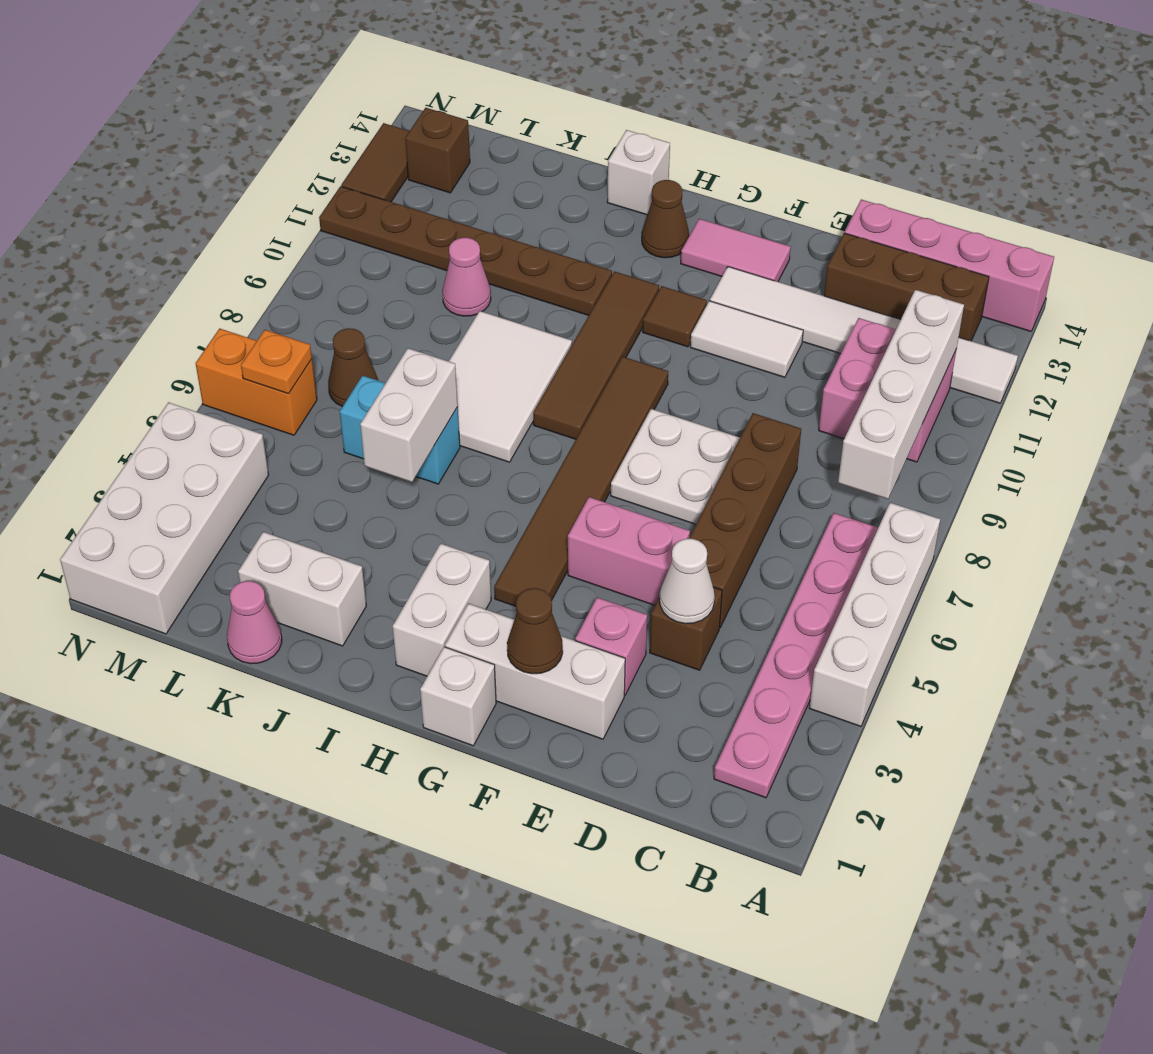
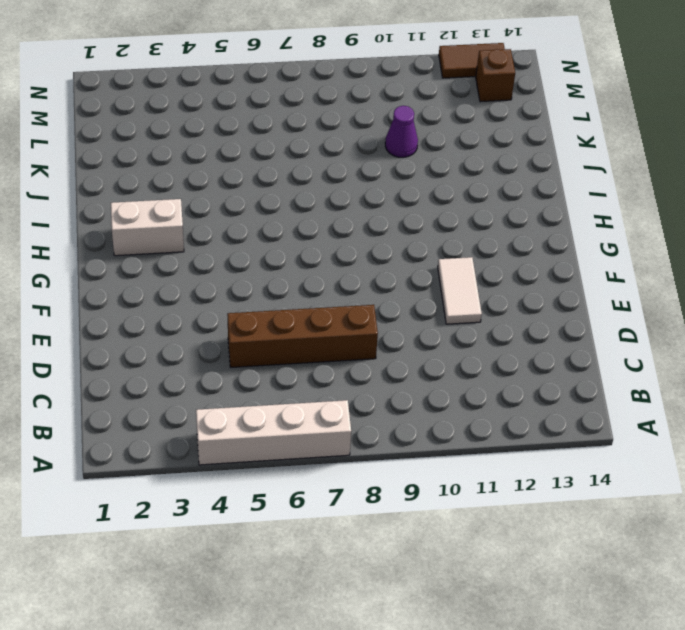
purple 1x1 cone [385,106,418,157] -> pink 1x1 cone [442,238,491,316]
none -> white 1x6 tile [710,267,1018,403]
none -> pink 1x4 brick [845,200,1054,331]
none -> pink 1x6 plate [714,513,878,798]
none -> pink 2x2 brick [819,318,956,462]

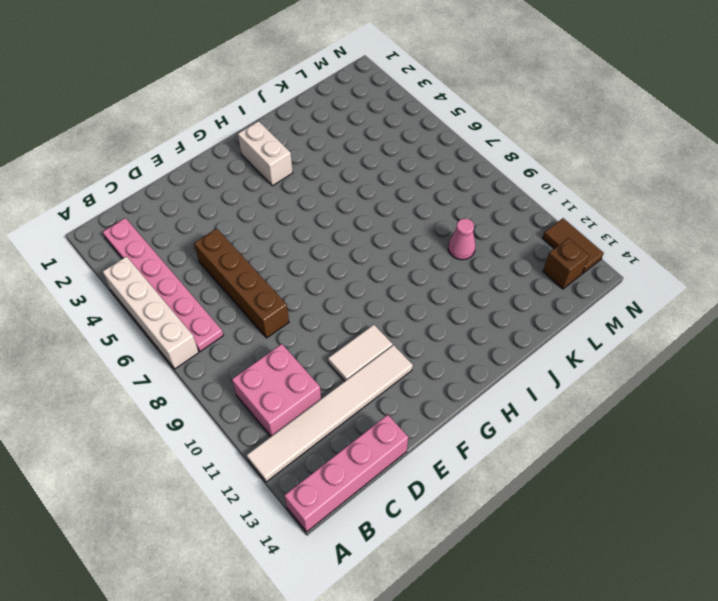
none -> brown 1x3 brick [824,233,989,341]
none -> brown 1x1 brick [650,587,722,670]
none -> white 1x3 brick [445,603,625,739]
none -> pink 1x1 brick [575,597,647,695]

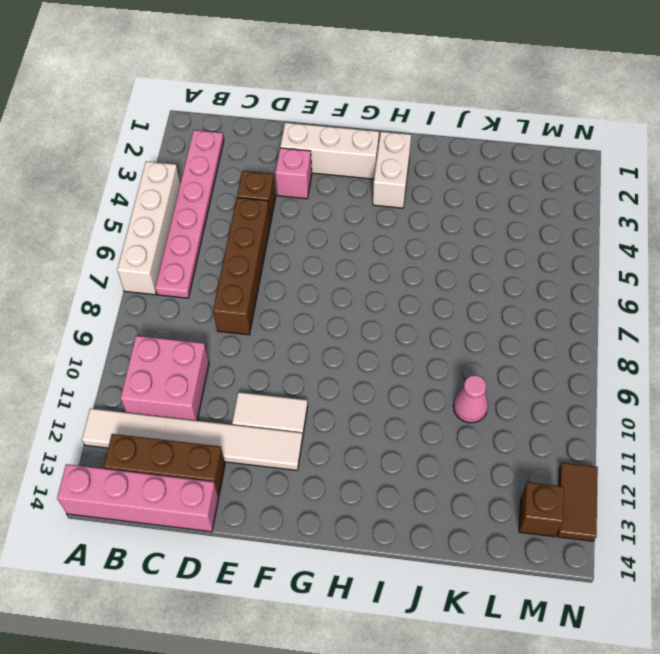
none -> pink 1x2 brick [568,497,690,605]
none -> white 2x2 plate [611,409,740,524]
none -> pink 1x2 tile [681,219,791,282]
none -> white 1x1 brick [420,647,496,746]

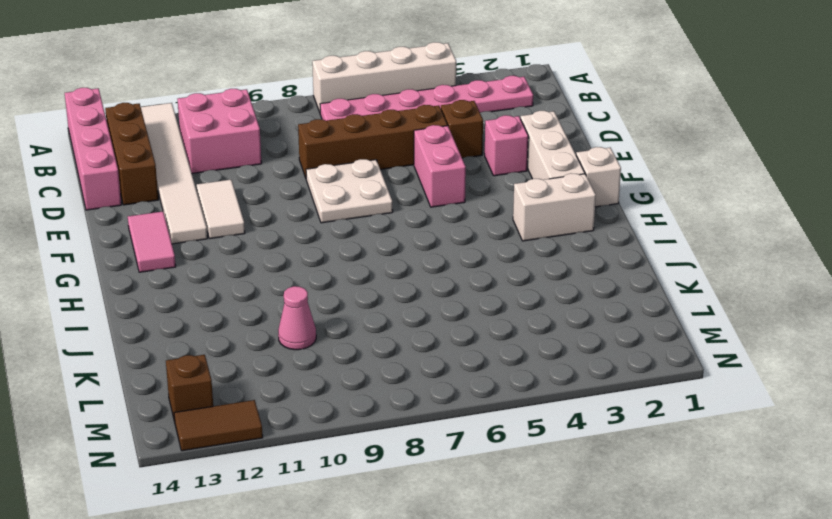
none -> brown 1x6 tile [494,357,668,606]
none -> brown 1x1 tile [643,286,707,347]
none -> brown 1x4 tile [533,271,659,439]
none -> brown 1x1 cone [642,180,689,258]

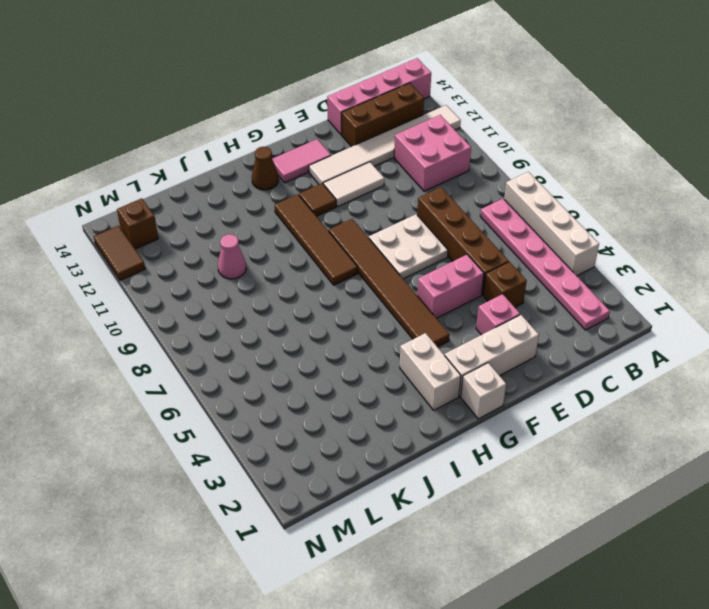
none -> white 2x3 tile [449,311,572,462]
none -> brown 1x6 plate [319,186,612,315]
none -> white 1x1 brick [607,130,670,215]
none -> white 1x2 brick [238,532,366,646]

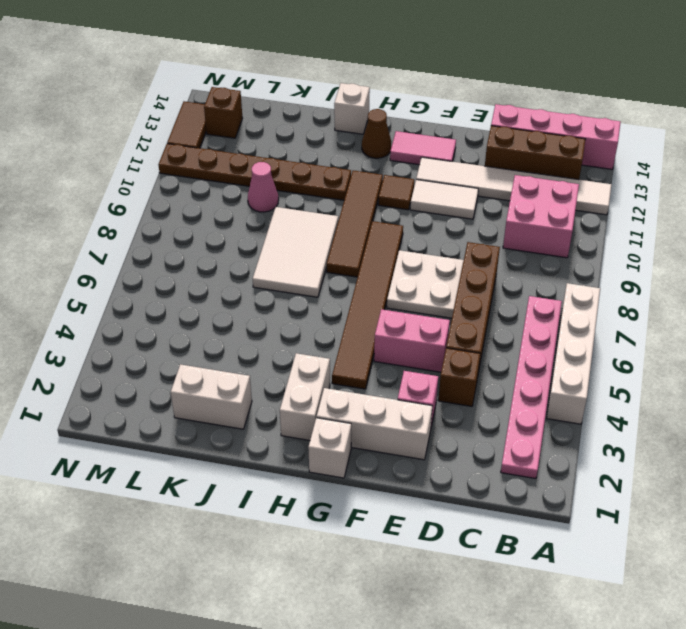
none -> cyan 1x2 brick [340,376,460,484]
none -> pink 1x1 cone [227,581,282,664]
none -> brown 1x1 cone [328,328,378,406]
none -> white 2x4 brick [60,402,269,634]

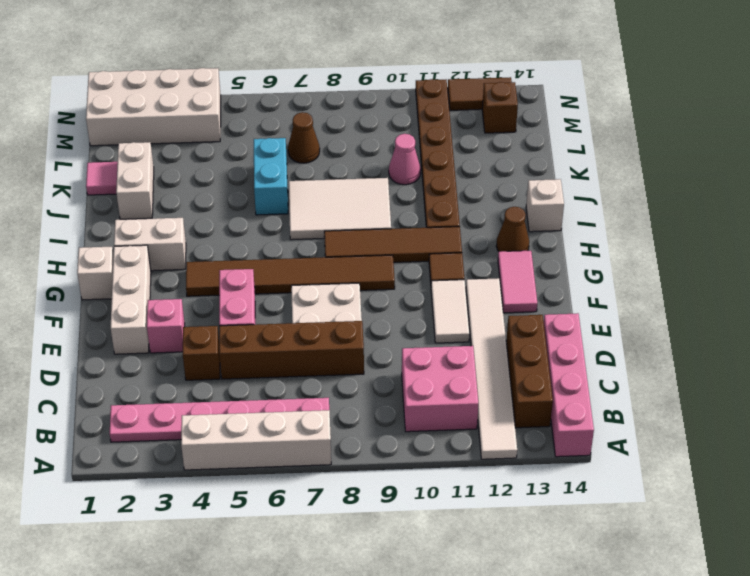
pink 1x1 tile [86,162,118,195] -> pink 1x1 cone [227,581,282,664]
none -> orange 1x2 brick [195,328,317,435]
none -> white 1x4 brick [838,290,964,499]
none -> white 1x1 cone [659,539,715,624]
none -> brown 1x1 cone [507,588,563,674]

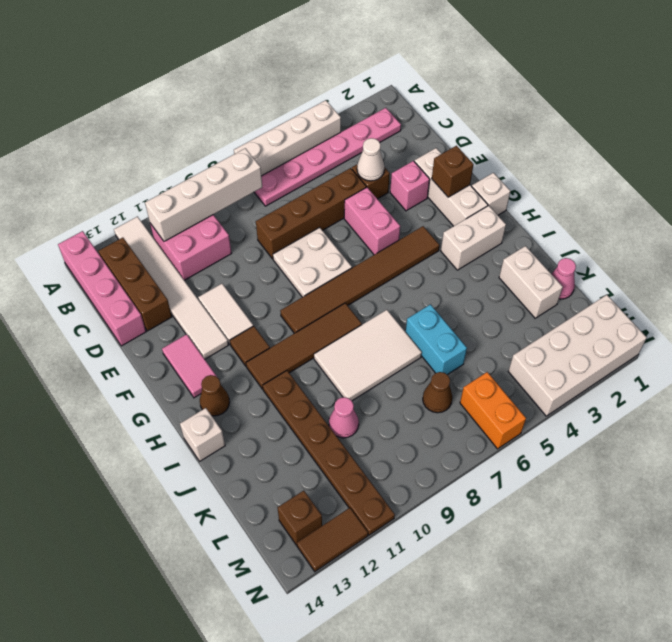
brown 1x1 brick [432,146,474,197] -> brown 1x1 cone [507,588,563,674]
none -> white 1x2 brick [360,348,458,482]
none -> orange 1x1 plate [241,330,312,394]

